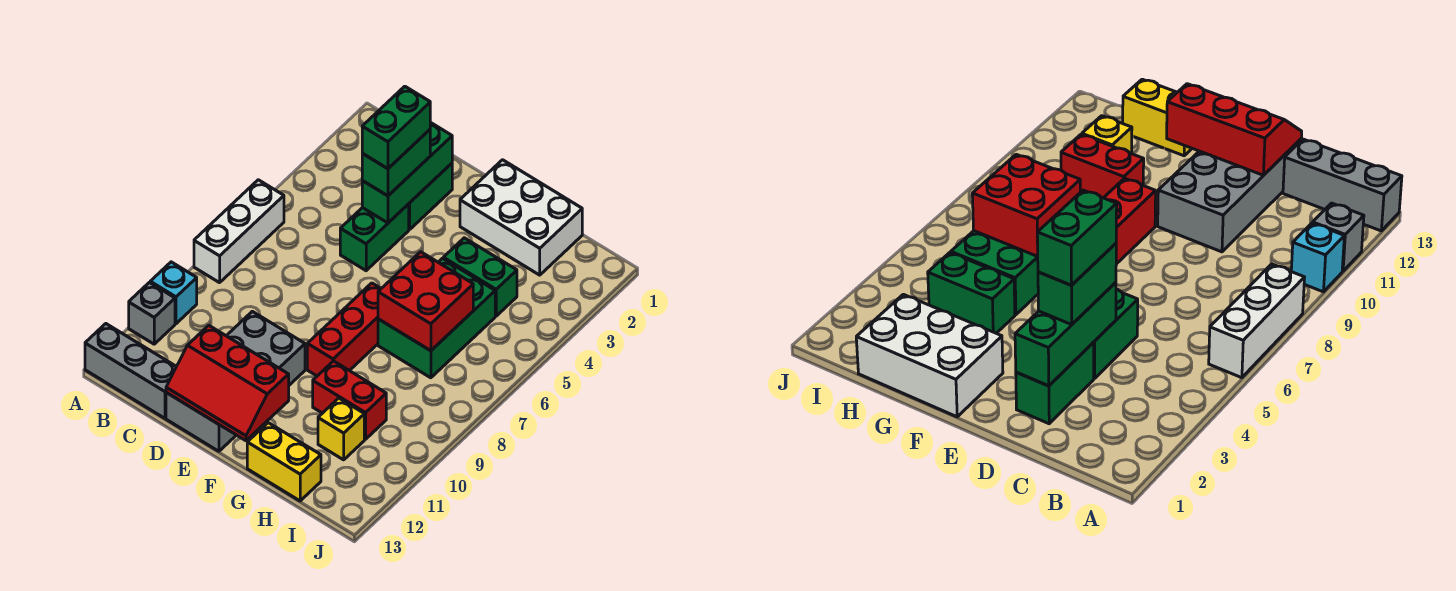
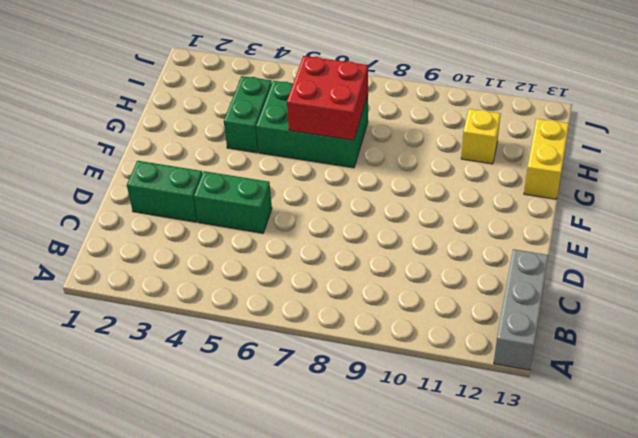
none -> white 1x3 brick [194,180,284,283]
none -> cyan 1x1 brick [150,262,197,324]
none -> grey 1x1 brick [129,282,175,344]

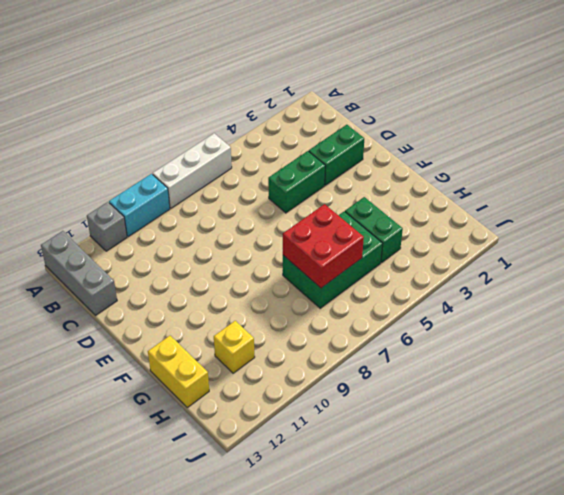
cyan 1x2 brick [109,174,170,237] -> cyan 1x1 brick [150,262,197,324]
none -> grey 2x4 brick [166,311,305,451]
none -> white 2x3 brick [460,160,582,275]
none -> red 1x3 brick [307,283,381,376]

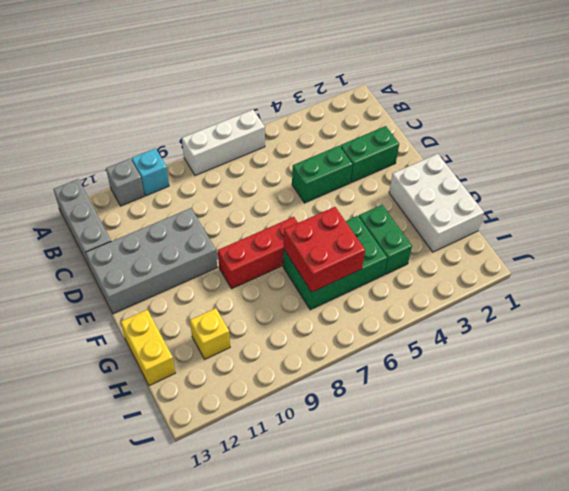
none -> red 1x2 brick [313,361,386,439]
none -> green 1x3 brick [362,122,452,223]
none -> red 2x3 slope [166,325,289,441]

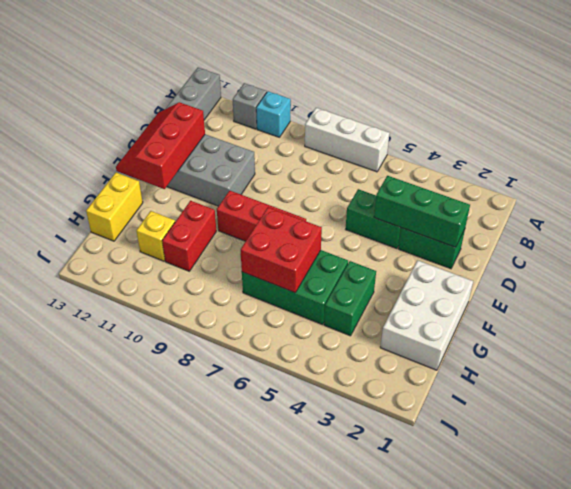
none -> green 1x2 brick [362,130,430,196]
none -> green 1x2 brick [362,86,430,169]

